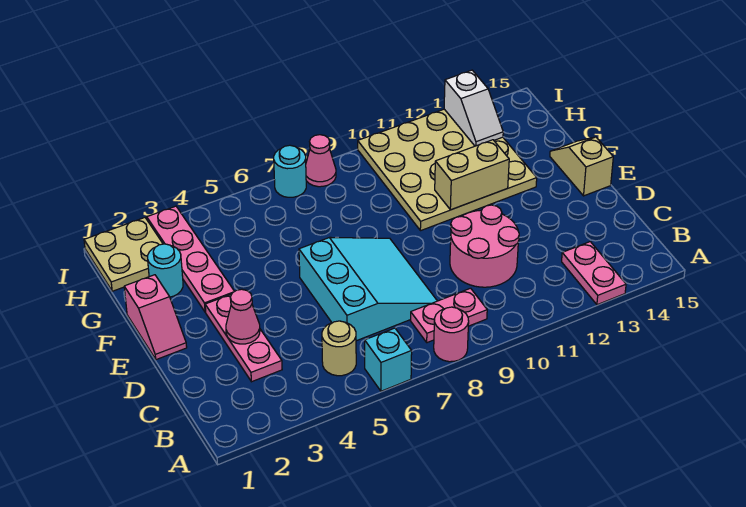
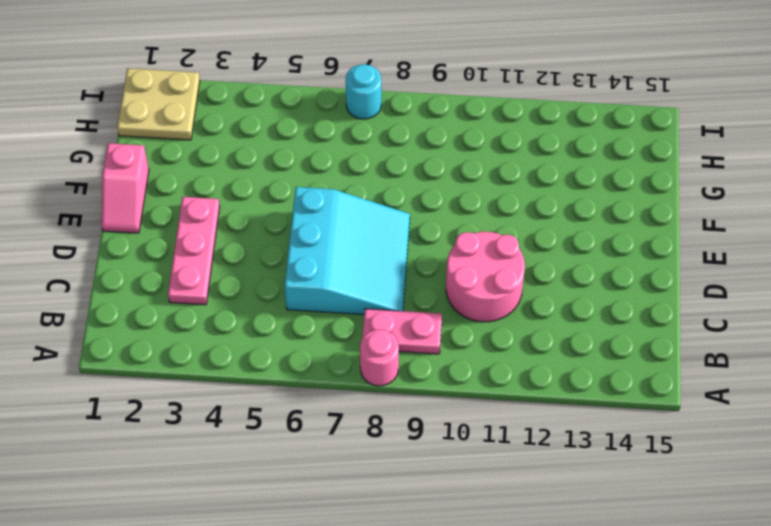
none -> cyan 1x1 brick [365,328,412,391]
none -> pink 1x2 plate [562,242,626,305]
none -> tan 1x1 round brick [322,321,356,376]

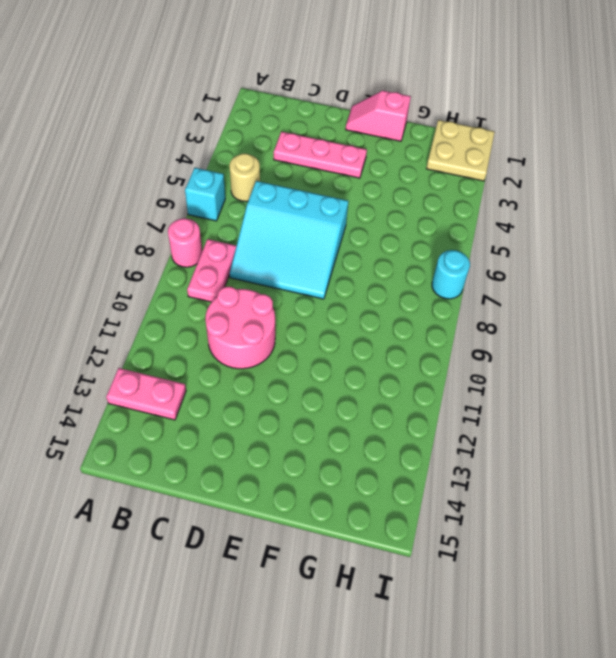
none -> tan 1x2 slope [550,137,613,196]
none -> pink 1x4 plate [147,206,234,312]
none -> tan 4x4 plate [358,109,537,231]

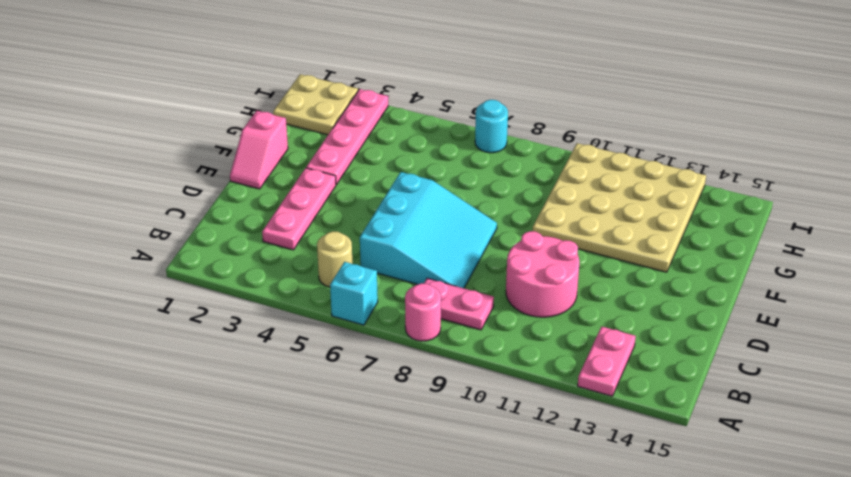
none -> tan 1x2 slope [550,137,613,196]
none -> cyan 1x1 round brick [148,244,183,297]
none -> pink 1x1 cone [306,135,336,187]

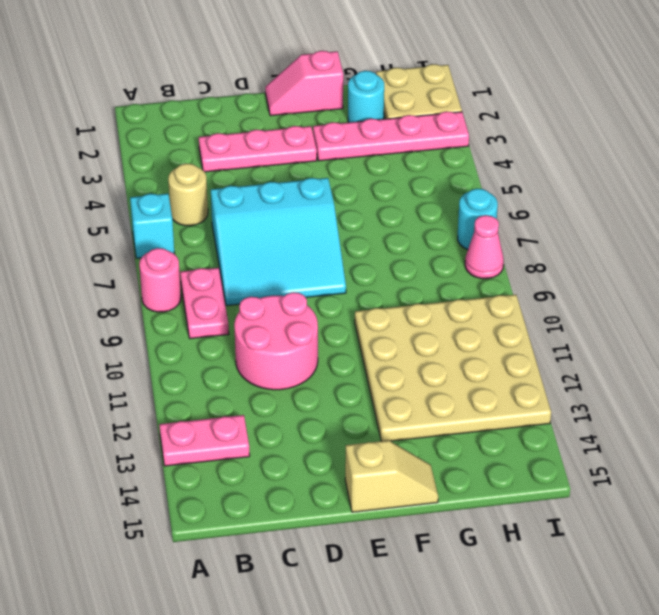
none -> pink 1x1 cone [226,289,260,344]
none -> tan 1x2 brick [435,140,509,210]
none -> white 1x2 slope [444,70,503,146]

